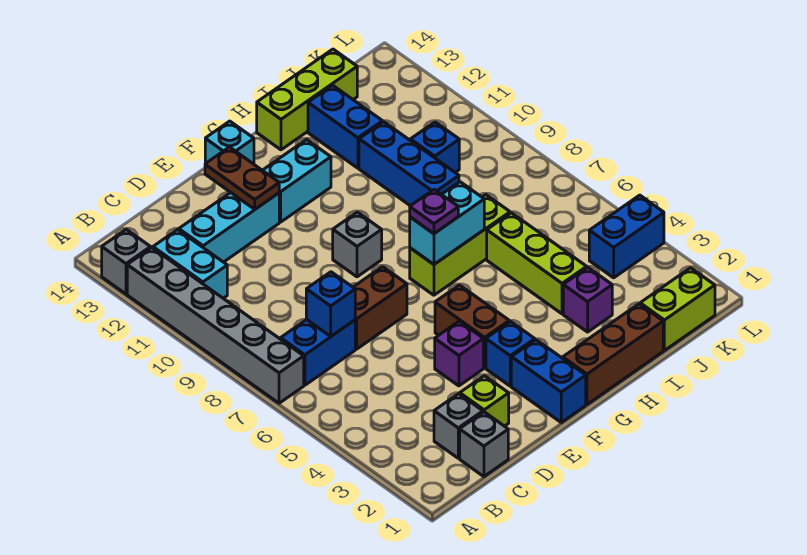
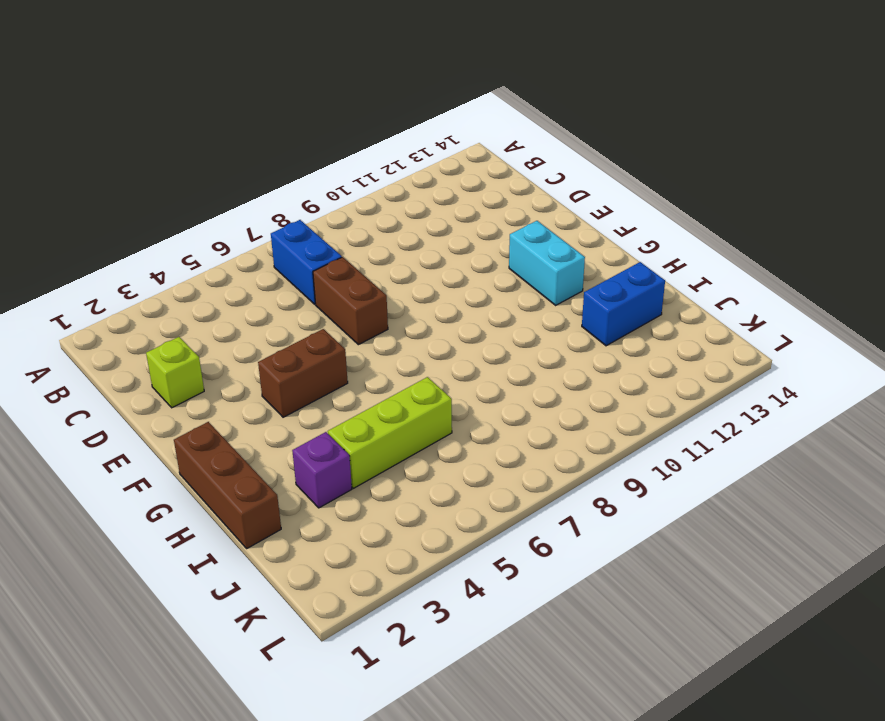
none -> grey 1x6 brick [127,248,304,403]
none -> grey 1x1 brick [102,229,151,294]
none -> cyan 1x2 brick [153,230,227,298]
none -> grey 1x1 brick [460,412,508,477]

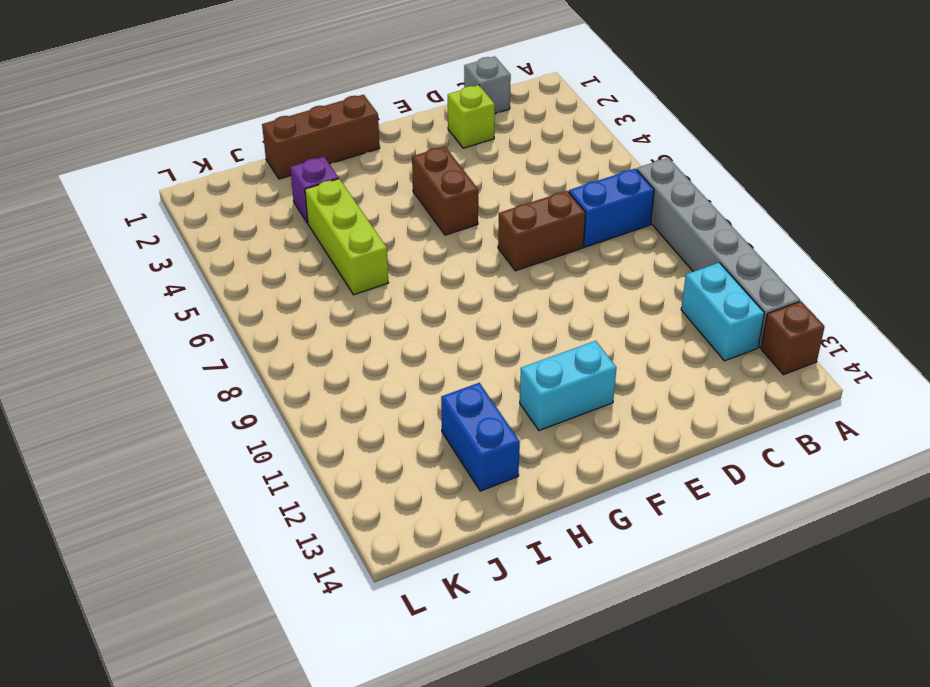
brown 1x1 brick [761,301,824,375] -> grey 1x1 brick [102,229,151,294]
none -> grey 1x1 brick [434,394,483,458]
none -> cyan 1x3 brick [179,193,279,262]
none -> purple 1x1 brick [435,321,483,386]
none -> blue 1x2 brick [511,340,586,422]

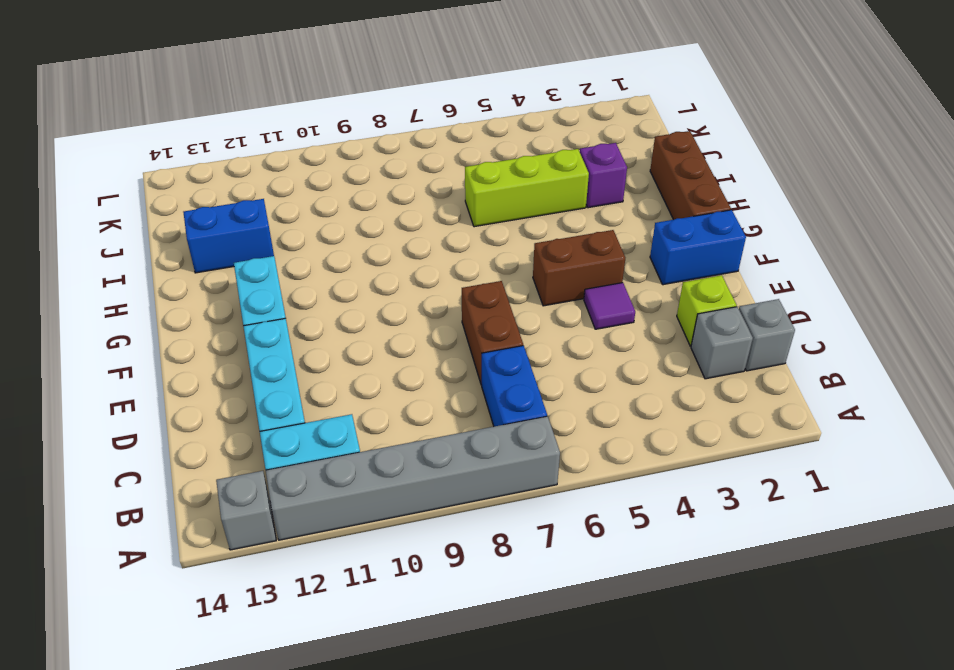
purple 1x1 tile [584,283,635,329] -> purple 1x1 brick [435,321,483,386]
none -> blue 1x1 brick [486,322,535,386]
none -> grey 1x1 brick [333,212,382,277]
none -> cyan 1x1 brick [205,121,254,164]
none -> lime 1x3 brick [410,195,510,295]

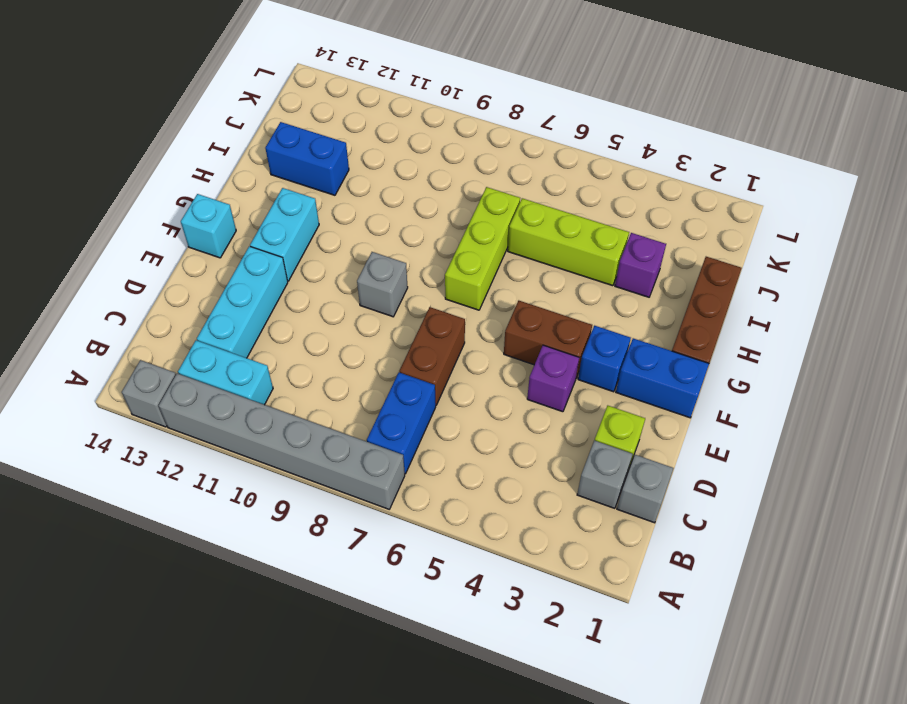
none -> lime 1x3 brick [257,49,357,150]
none -> blue 1x3 brick [359,122,459,206]
none -> lime 1x2 brick [640,268,715,350]
none -> blue 1x1 brick [410,122,459,172]

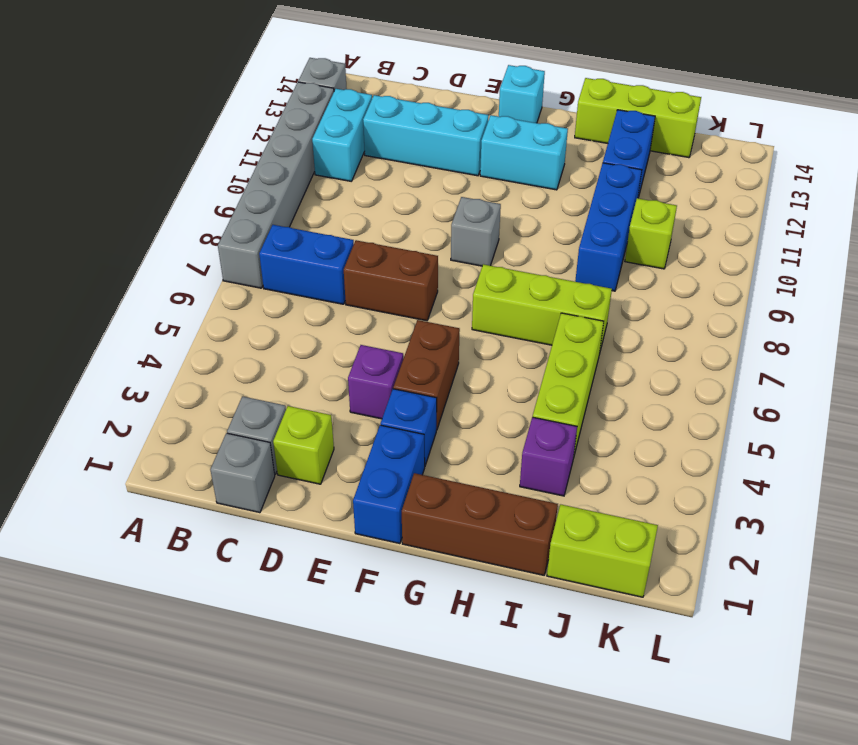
lime 1x1 brick [625,198,677,269] -> blue 1x1 brick [410,122,459,172]
none -> blue 1x2 brick [589,195,664,278]
none -> blue 1x1 brick [306,272,355,336]
none -> brown 1x2 plate [205,147,279,209]
none -> cyan 1x2 brick [410,182,484,264]

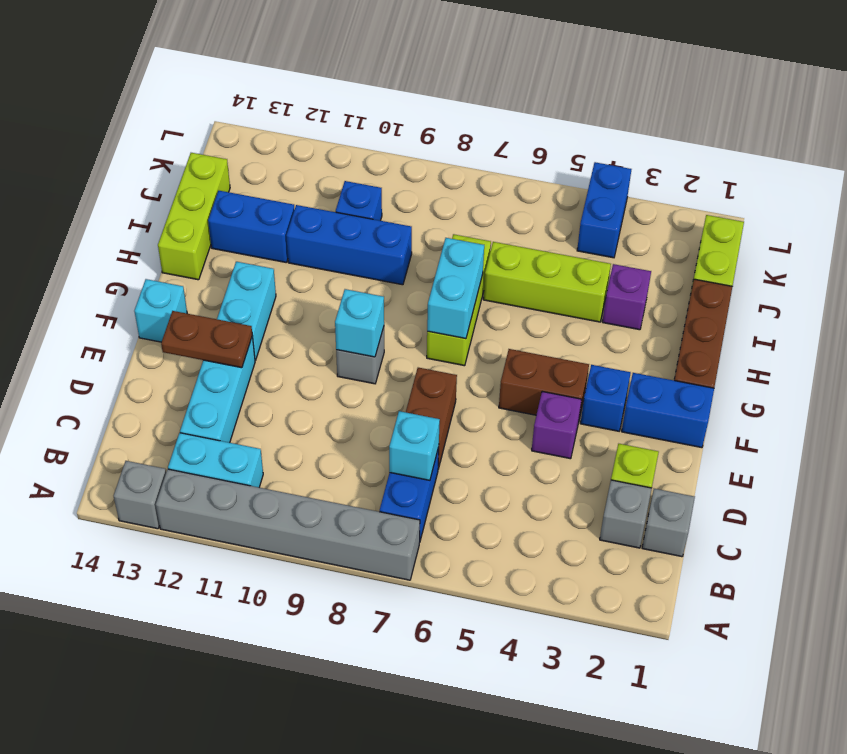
cyan 1x1 brick [389,411,440,480] -> blue 1x1 brick [306,272,355,336]
cyan 1x1 brick [335,289,384,357] -> none
none -> purple 1x1 plate [410,190,458,234]

